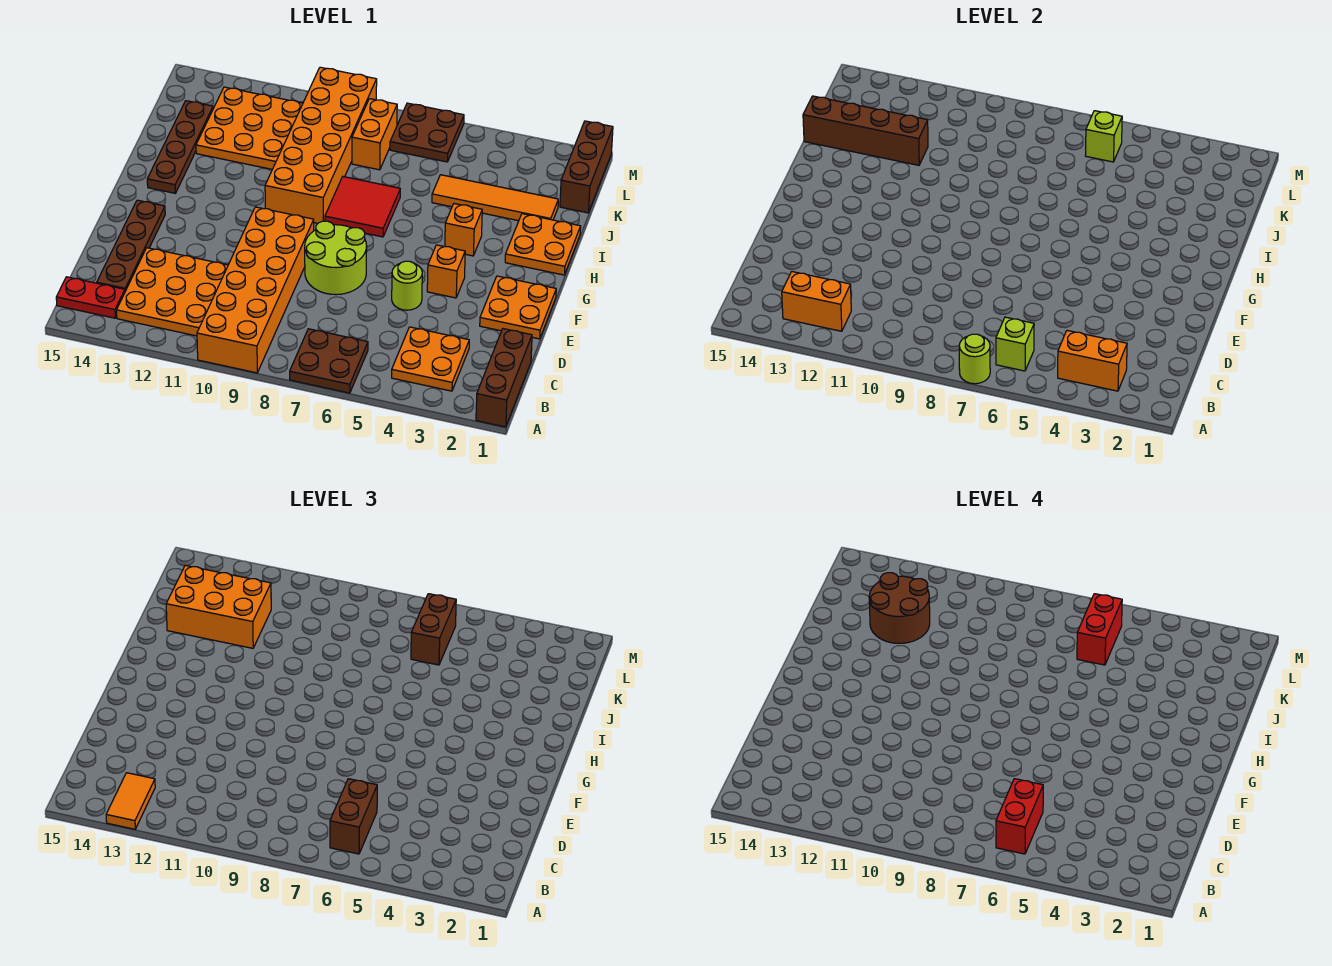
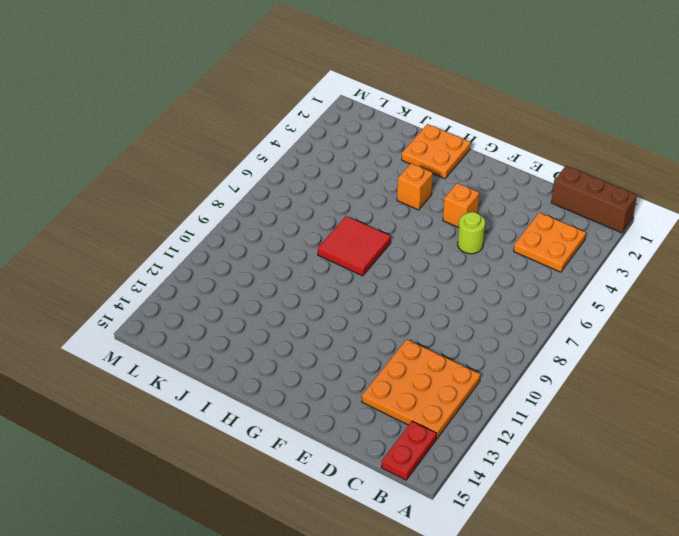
none -> brown 2x2 plate [290,329,368,393]
none -> orange 2x6 brick [197,207,314,373]
none -> brown 1x4 plate [97,200,165,291]
none -> orange 2x2 plate [480,276,556,339]

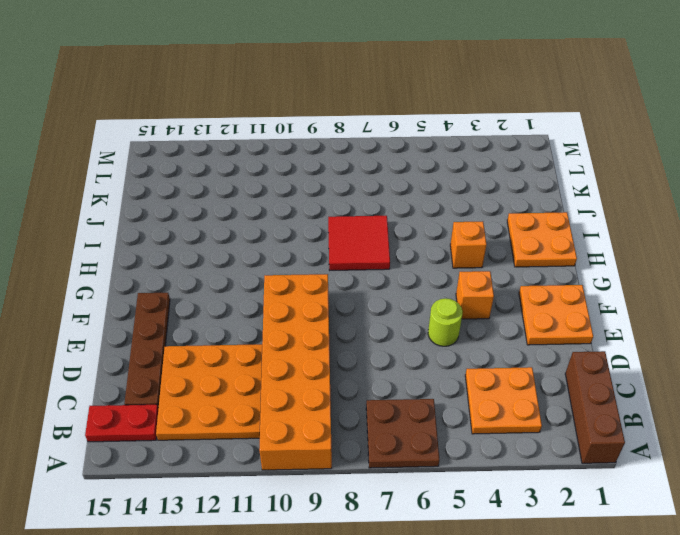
none -> lime 2x2 round brick [305,221,367,295]
none -> orange 2x6 brick [265,67,377,223]
none -> brown 1x4 plate [147,101,213,193]
none -> orange 1x4 tile [432,175,558,221]

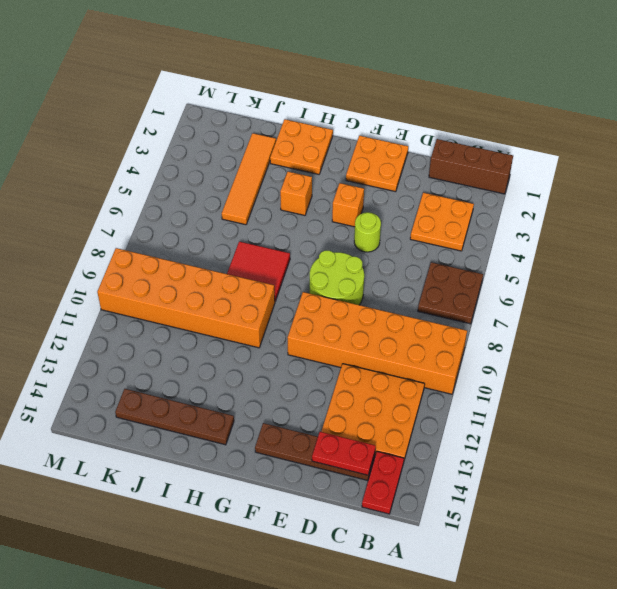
red 1x2 plate [312,432,376,475] -> none
none -> orange 3x3 plate [196,87,303,169]
none -> brown 1x3 brick [560,121,613,213]
none -> orange 1x2 brick [352,99,397,170]
none -> brown 2x2 plate [390,103,464,162]

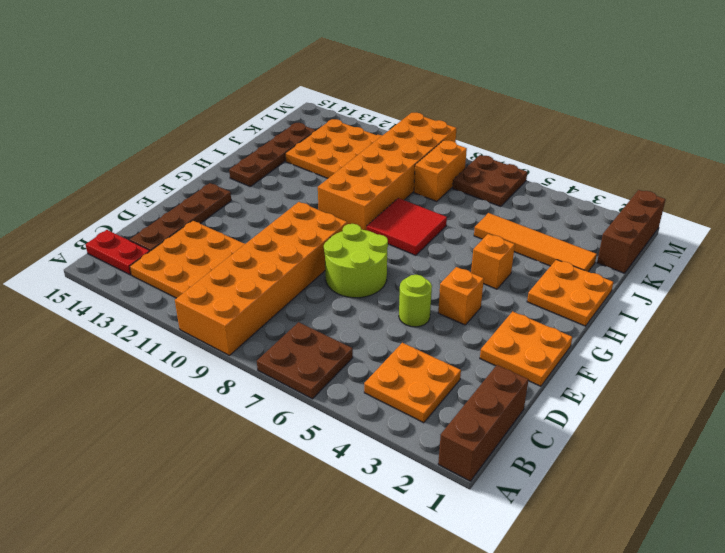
none -> lime 1x1 round brick [959,334,990,384]
none -> orange 1x2 brick [1058,331,1127,391]
none -> lime 1x1 brick [996,317,1034,371]
none -> orange 1x2 brick [782,272,851,331]

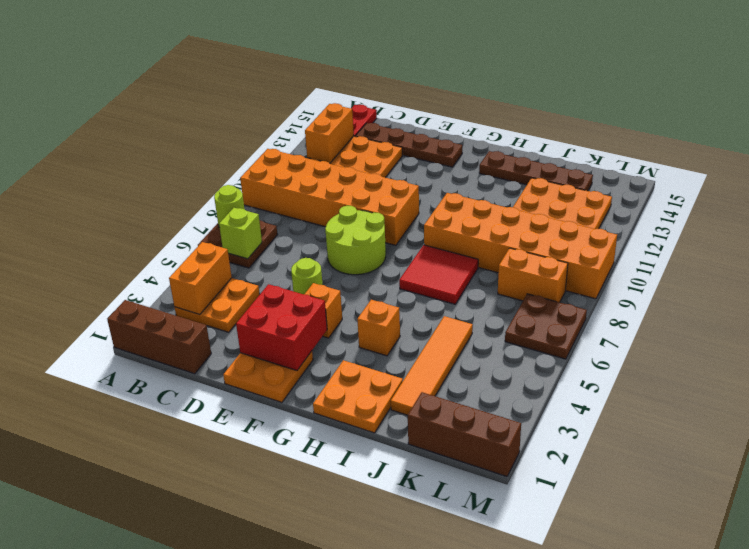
red 2x2 brick [236,284,327,371] -> none
none -> brown 1x4 brick [803,96,928,165]
none -> lime 1x1 brick [1086,111,1122,162]
none -> orange 1x2 tile [106,773,155,829]
none -> brown 1x2 brick [330,779,377,854]

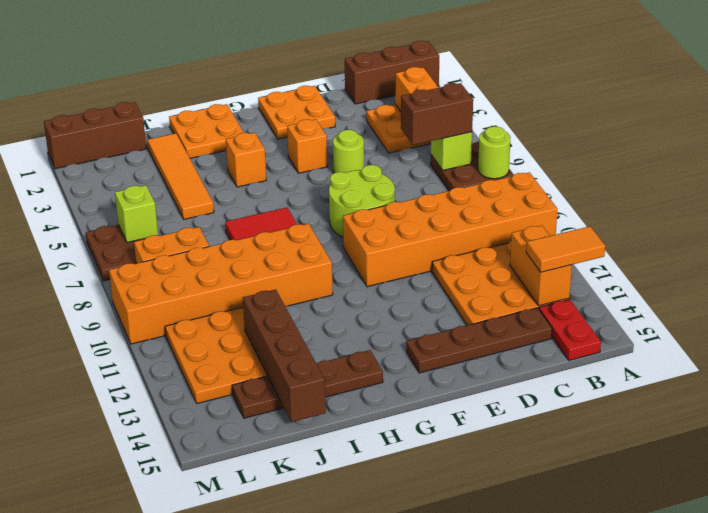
none -> orange 2x3 brick [166,565,271,648]
none -> brown 1x2 brick [411,594,456,665]
none -> red 1x2 brick [996,779,1043,854]
none -> brown 2x2 round brick [869,573,930,643]

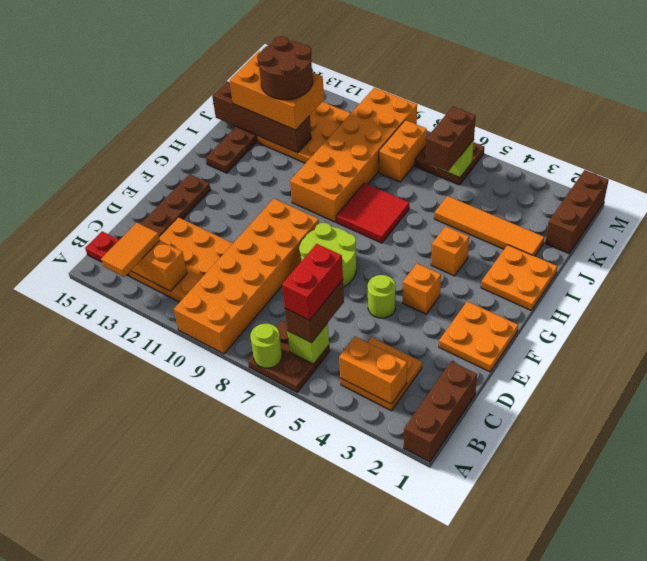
none -> red 1x2 brick [1077,594,1122,665]

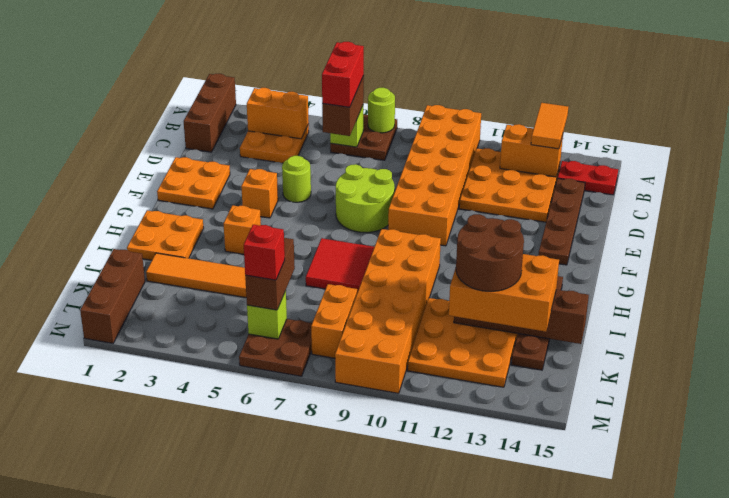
red 1x1 brick [244,224,285,280] -> red 1x2 brick [1077,594,1122,665]

